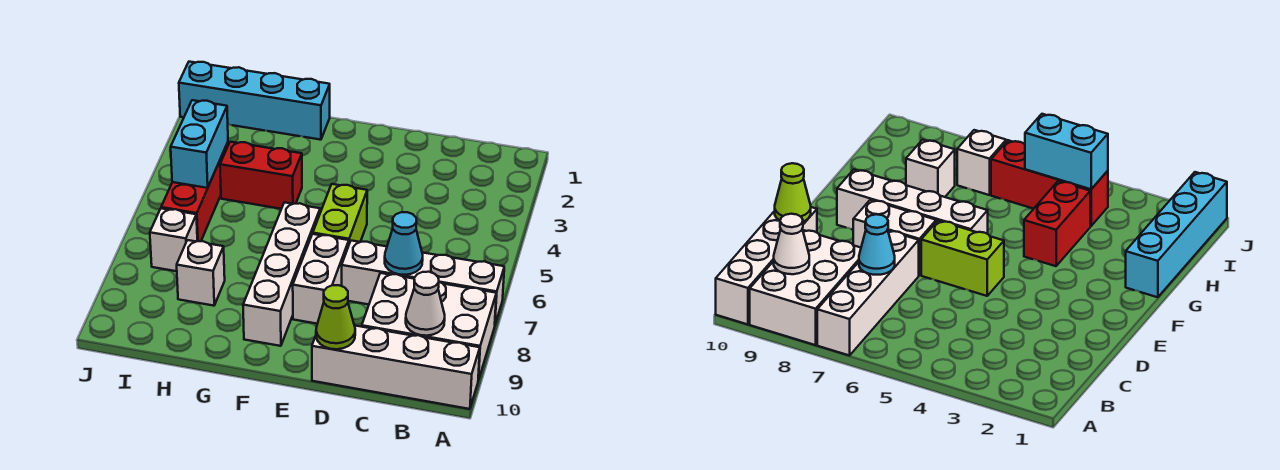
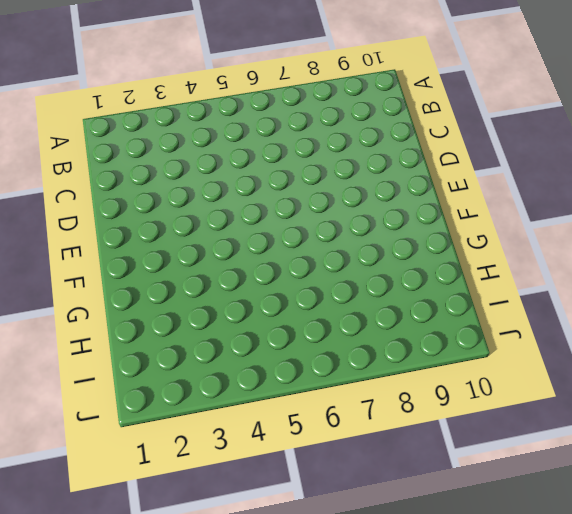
none -> white 1x4 brick [341,241,504,324]
none -> white 2x3 brick [362,273,496,381]
none -> white 1x4 brick [312,325,480,409]

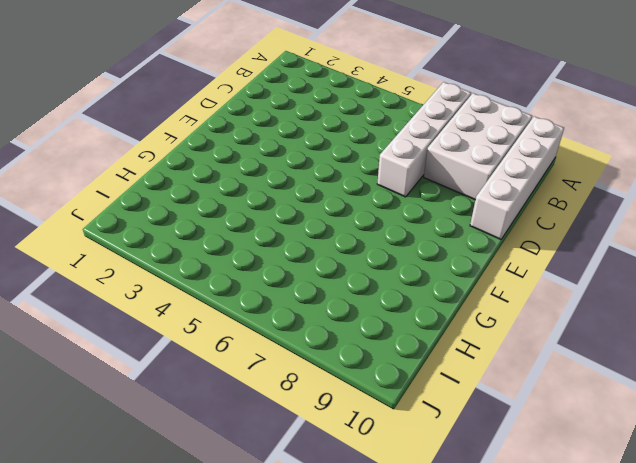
none -> lime 1x2 brick [313,184,367,243]
none -> white 1x2 brick [293,234,349,324]
none -> white 1x4 brick [243,202,320,346]

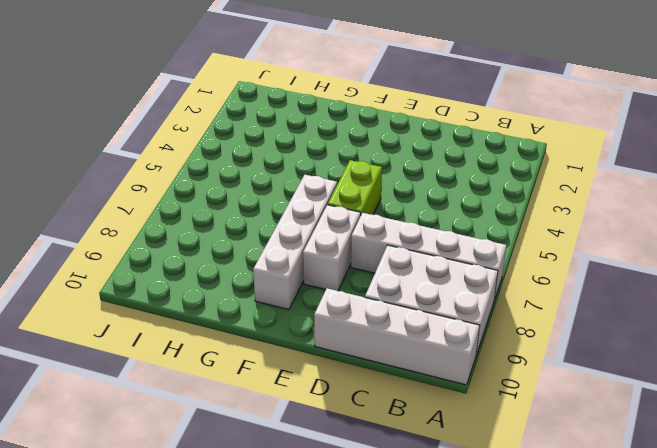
none -> cyan 1x4 brick [179,62,330,140]
none -> red 1x2 brick [220,142,302,209]
none -> white 1x1 brick [177,240,225,306]

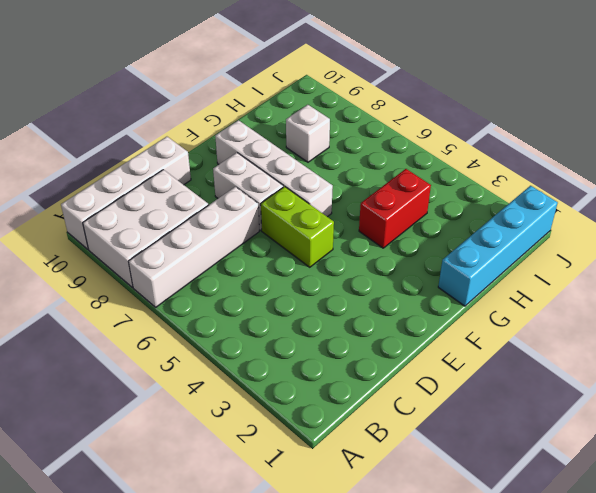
none -> red 1x3 brick [161,142,228,241]
none -> white 1x1 brick [150,208,197,271]
none -> white 1x1 cone [406,272,445,336]

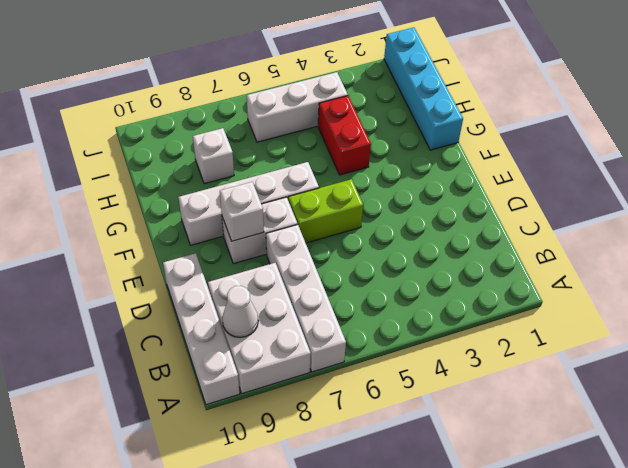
white 1x1 brick [220,182,264,241] -> white 1x1 brick moved to [150,208,197,271]
white 1x3 brick [247,72,348,142] -> red 1x3 brick [161,142,228,241]
none -> cyan 1x1 cone [385,212,423,275]
none -> lime 1x1 cone [316,285,355,349]
none -> cyan 1x2 brick [171,100,228,188]

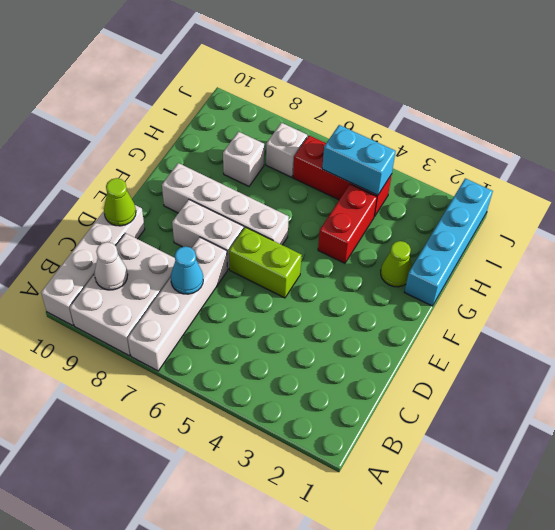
lime 1x1 cone [381,241,412,287] -> none

